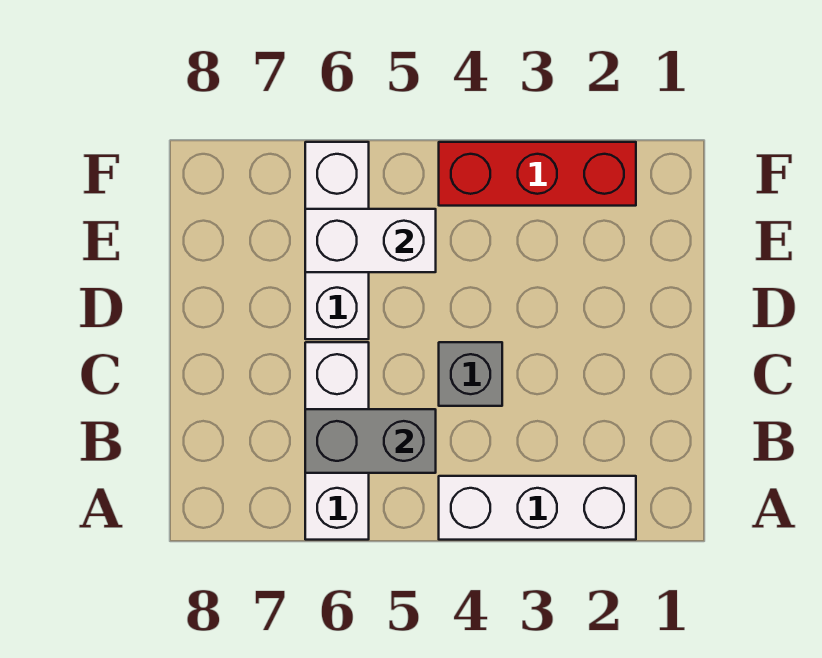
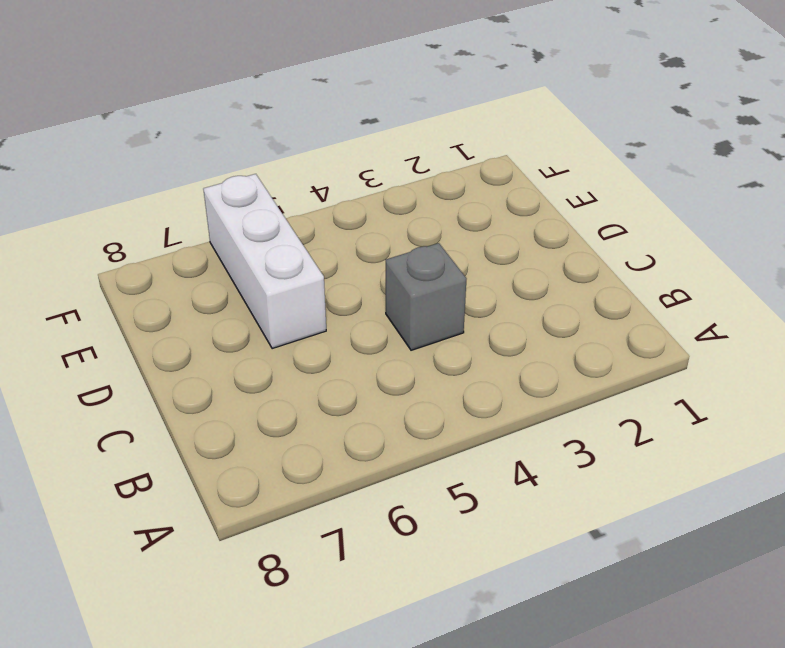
none -> white 1x3 brick [439,476,636,540]
none -> white 1x3 brick [305,342,369,540]

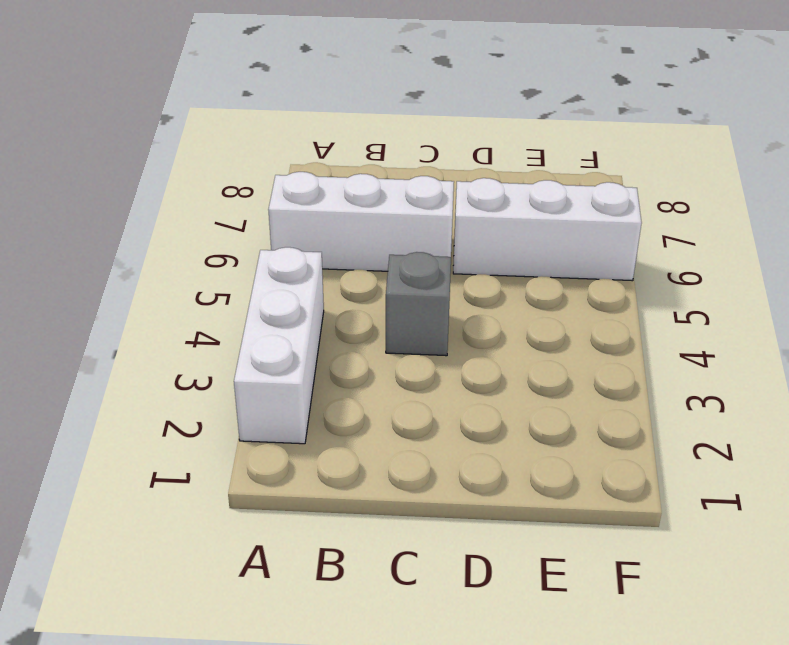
none -> red 1x3 brick [439,142,636,206]
none -> grey 1x2 brick [305,409,436,473]

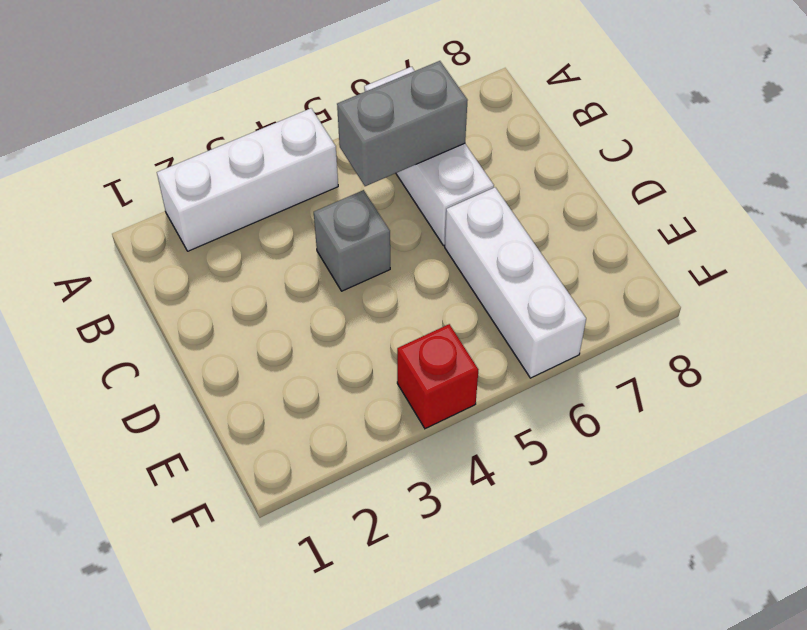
red 1x1 brick [397,324,478,429] -> red 1x3 brick [439,142,636,206]
none -> white 1x2 brick [305,209,436,272]

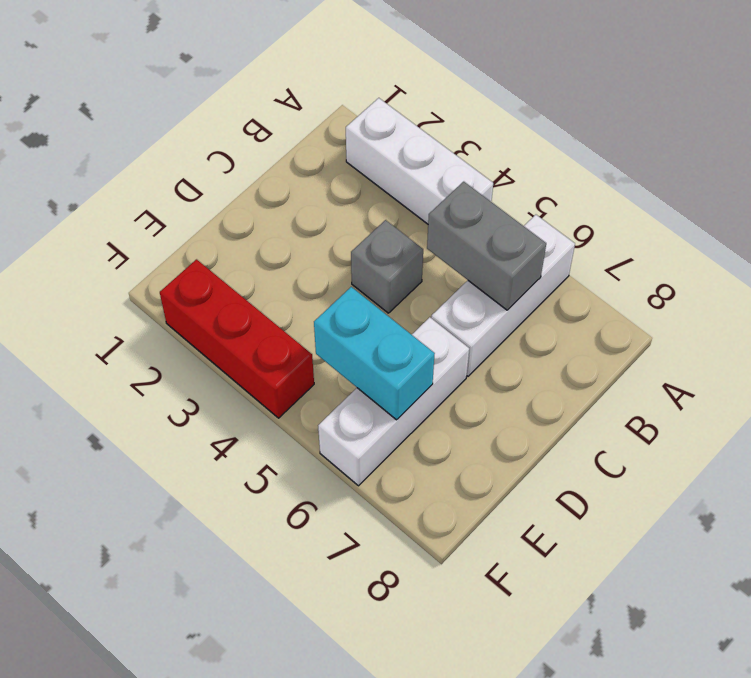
cyan 1x2 brick [314,287,435,420] -> white 1x2 brick [305,209,436,272]

